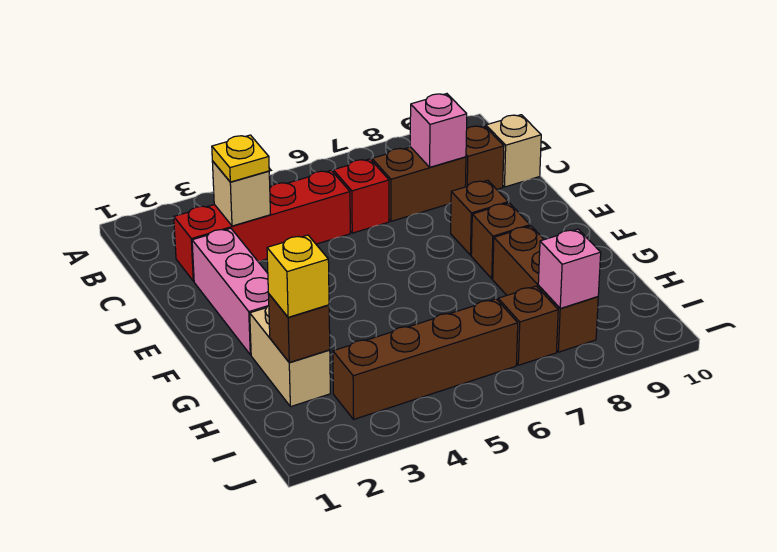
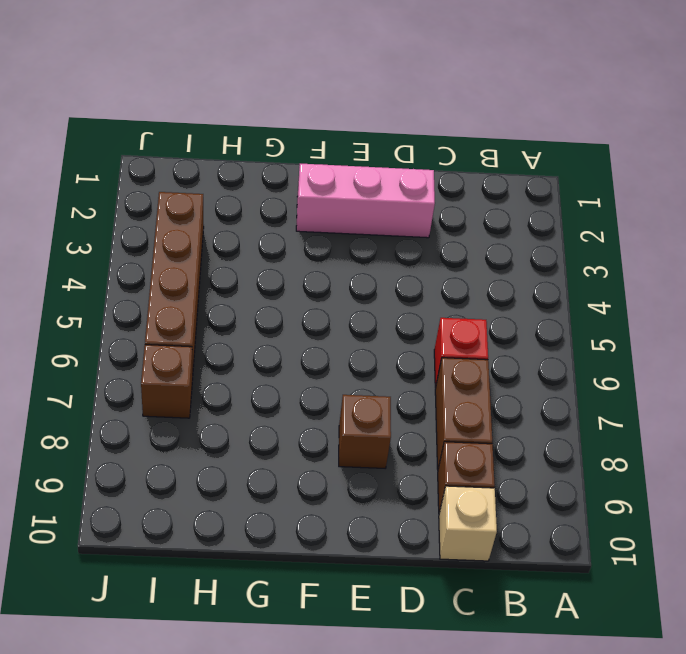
none -> red 1x4 brick [174,171,350,281]
none -> brown 1x1 brick [471,203,530,279]
none -> tan 1x2 brick [250,306,330,407]

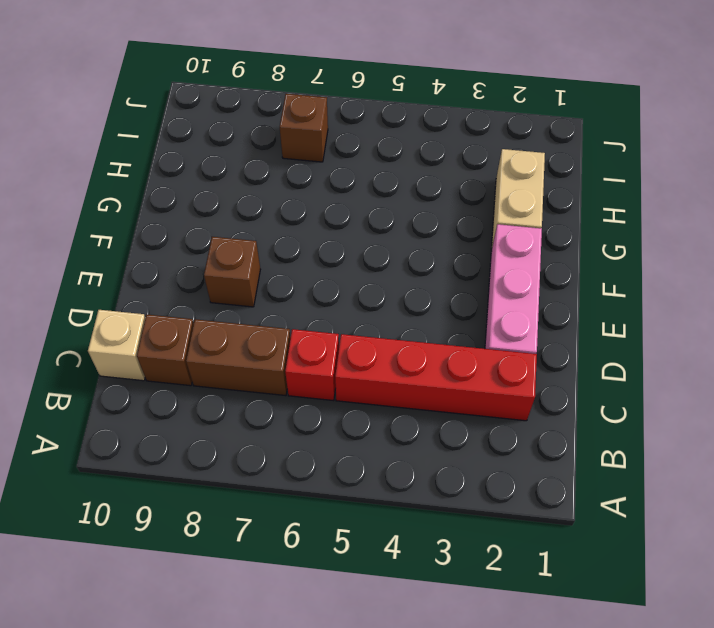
none -> brown 1x1 brick [471,203,530,279]
none -> brown 1x3 brick [493,226,598,352]
none -> brown 1x4 brick [333,299,518,419]

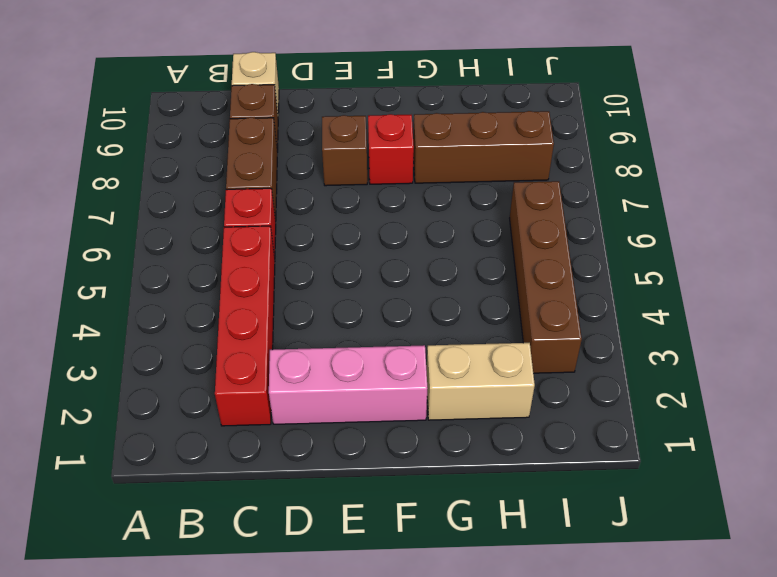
red 1x1 brick [368,114,414,184] -> brown 1x1 brick [471,203,530,279]
none -> brown 1x1 brick [498,286,558,365]
none -> tan 1x1 brick [212,161,270,226]
none -> pink 1x1 brick [410,94,467,167]

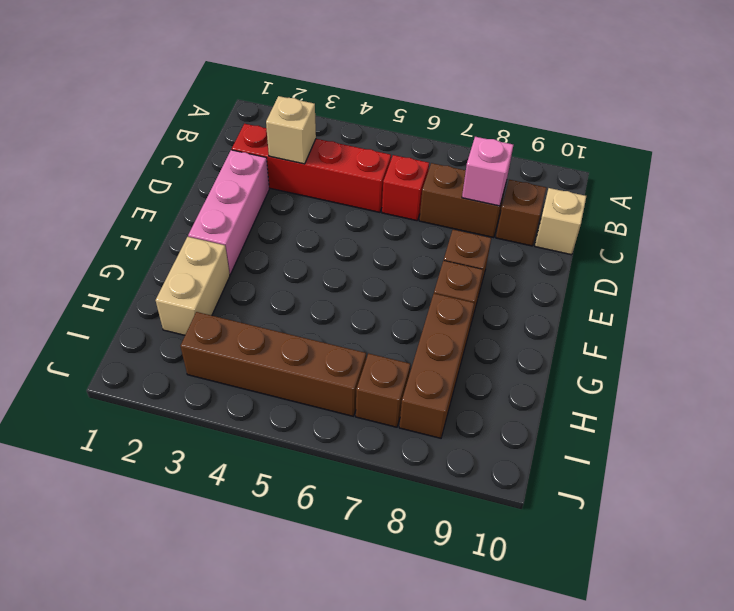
none -> brown 1x1 brick [268,294,330,362]
none -> pink 1x1 brick [538,229,601,308]
none -> yellow 1x1 plate [212,135,269,182]

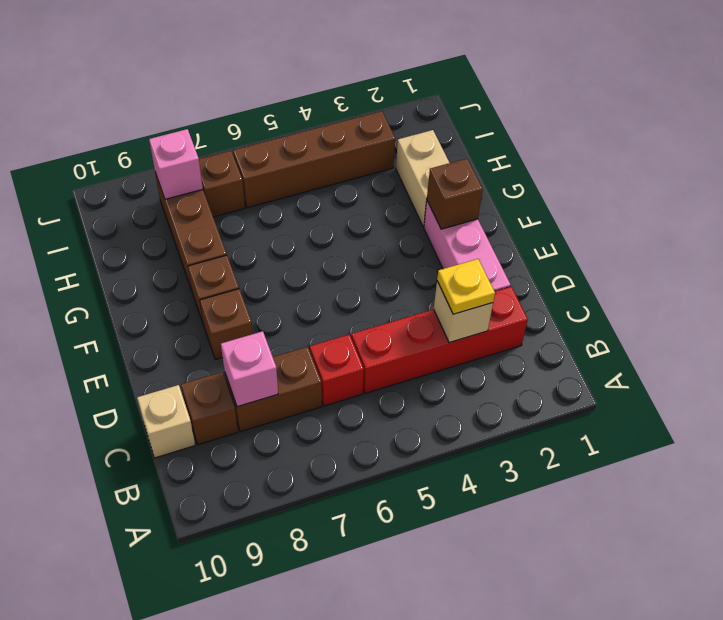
brown 1x1 brick [427,159,483,229] -> brown 1x1 brick moved to [268,294,330,362]
none -> yellow 1x1 brick [267,235,329,317]

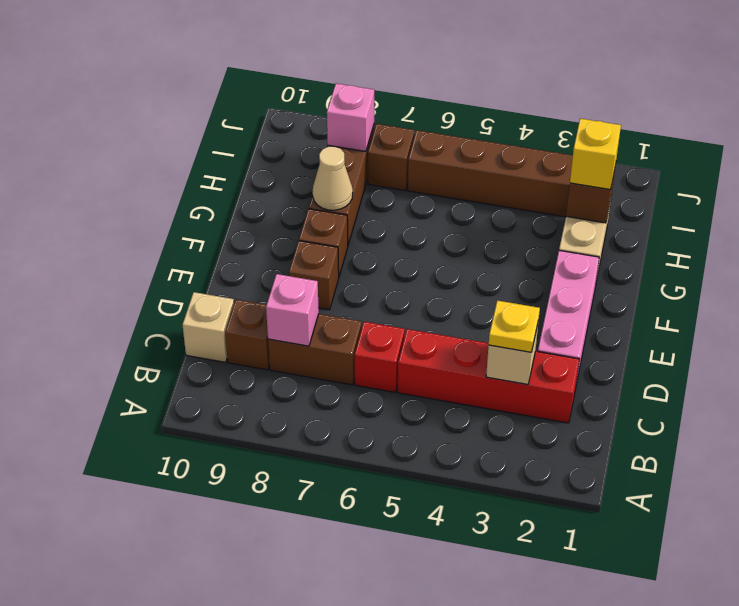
tan 1x1 cone [313,146,353,210] -> none

